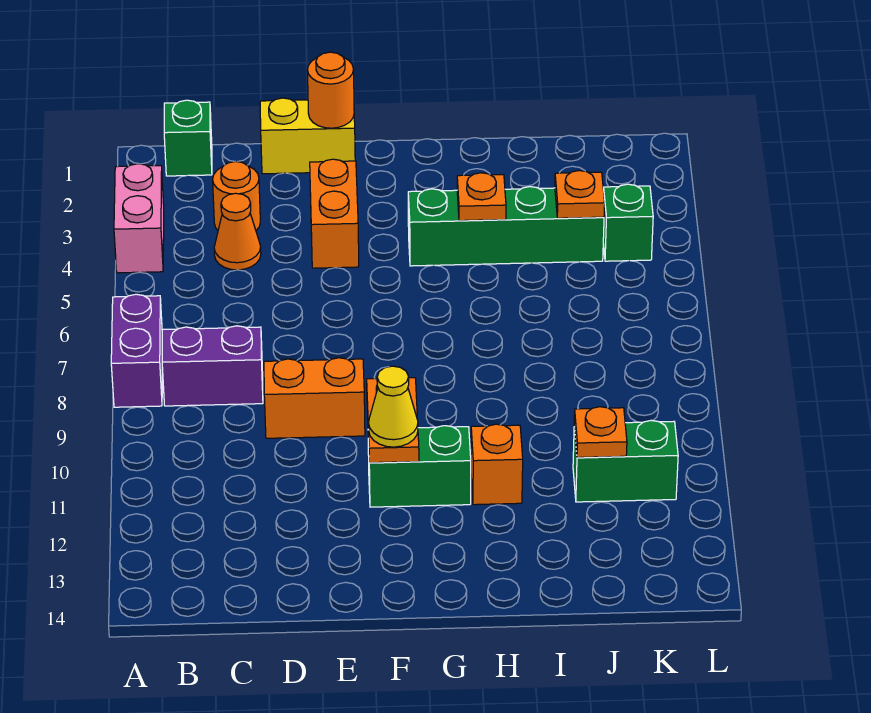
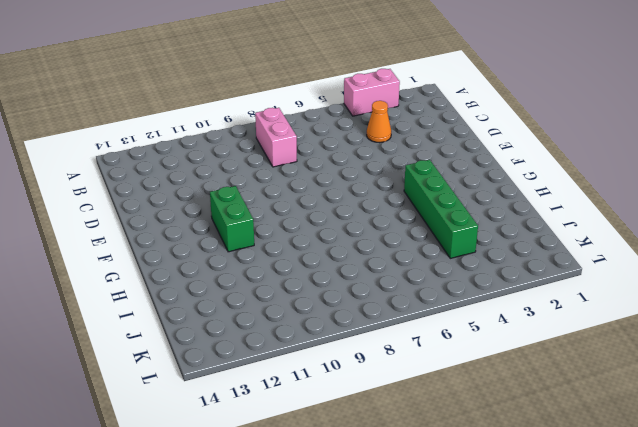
pink 1x2 brick [255,108,297,167] -> purple 1x2 brick [162,326,263,406]
none -> purple 1x2 brick [111,294,162,407]
none -> green 1x1 brick [164,100,212,176]
none -> orange 1x1 round brick [213,162,260,230]

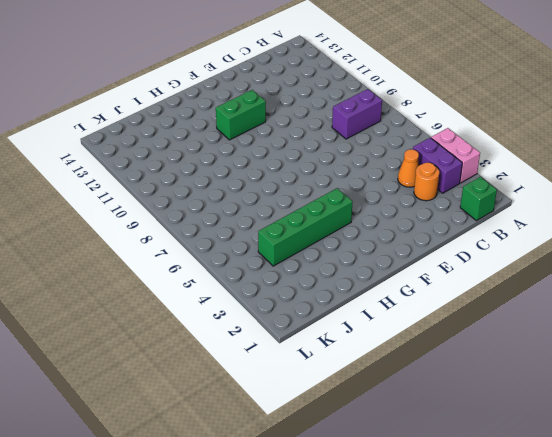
purple 1x2 brick [413,138,462,193] -> purple 1x2 brick moved to [111,294,162,407]
none -> yellow 1x2 brick [260,98,355,174]
none -> orange 1x2 brick [264,358,365,438]
none -> orange 1x2 brick [310,159,359,268]

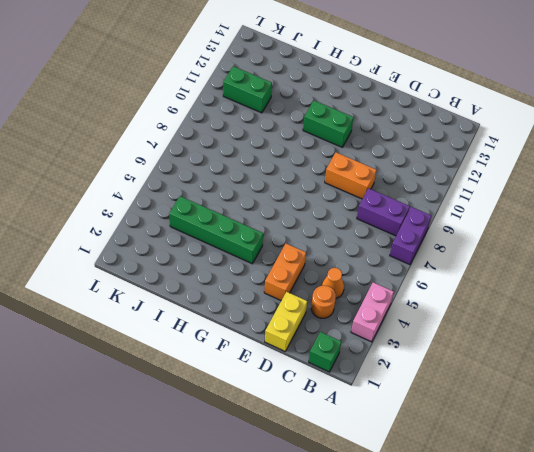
yellow 1x2 brick [265,292,307,351] -> yellow 1x2 brick turned to [260,98,355,174]
none -> orange 1x1 brick [471,424,523,505]
none -> green 1x1 brick [603,184,653,261]
none -> orange 1x1 round brick [307,52,354,128]

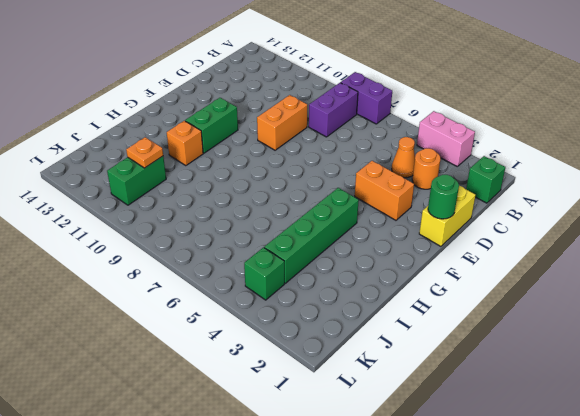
green 1x1 round brick [428,175,459,219] -> orange 1x1 round brick [307,52,354,128]
none -> orange 1x2 plate [367,378,419,463]
none -> orange 1x1 plate [457,173,506,221]
none -> orange 1x1 plate [555,171,605,218]

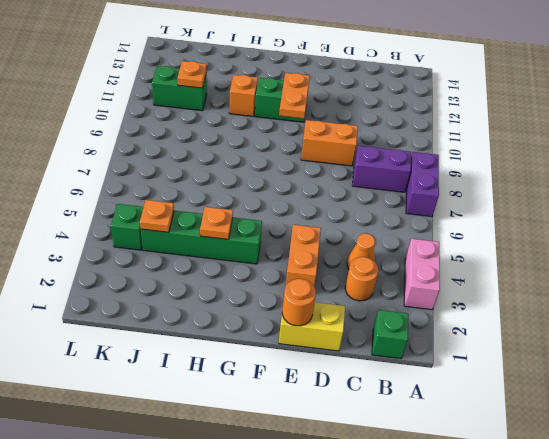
none -> yellow 1x1 cone [368,366,418,447]

